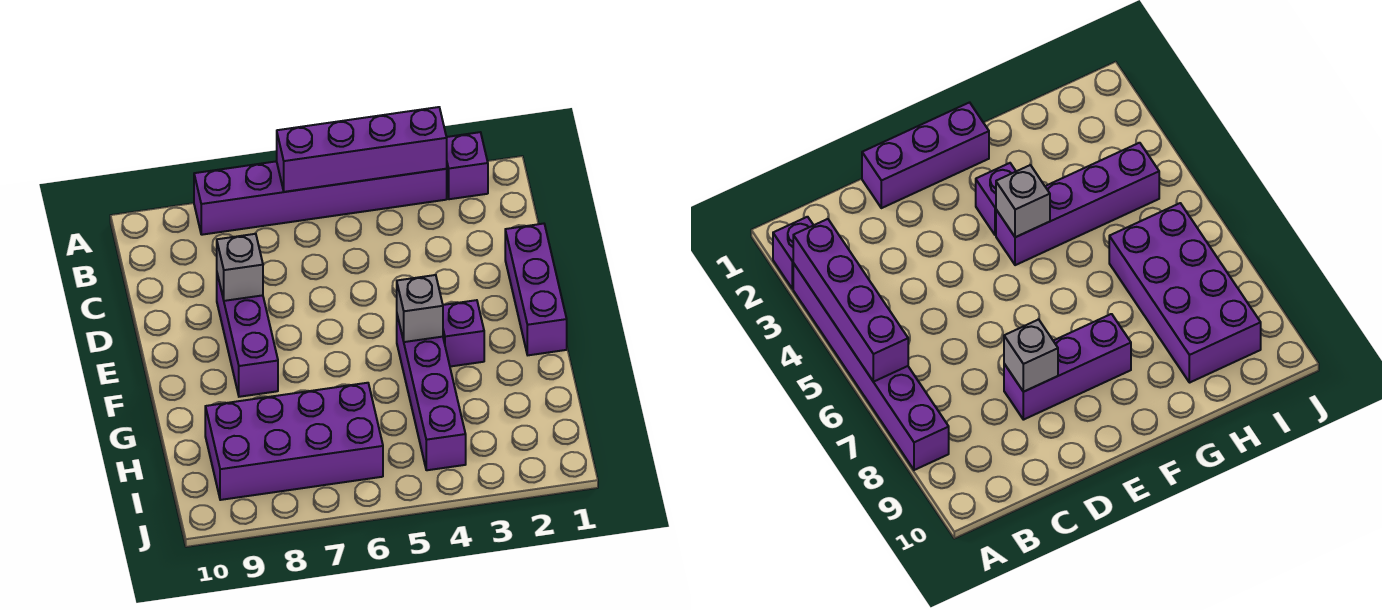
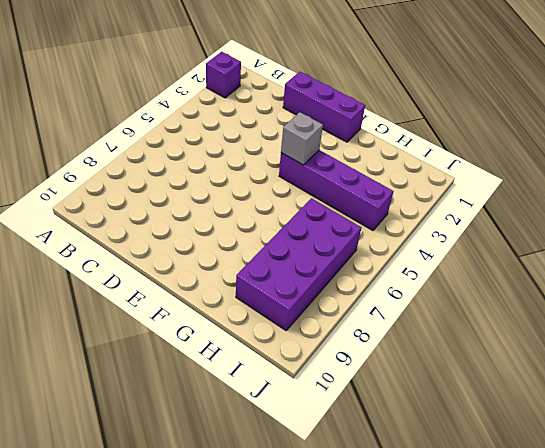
none -> purple 1x6 brick [194,161,447,235]
none -> purple 1x3 brick [217,274,278,397]

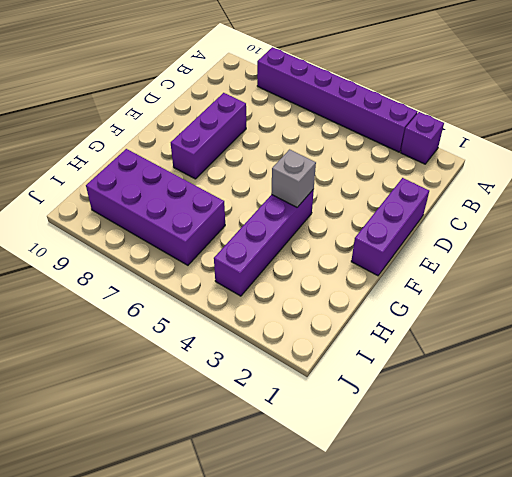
none -> purple 1x1 brick [443,300,484,367]
none -> purple 1x4 brick [277,107,447,192]

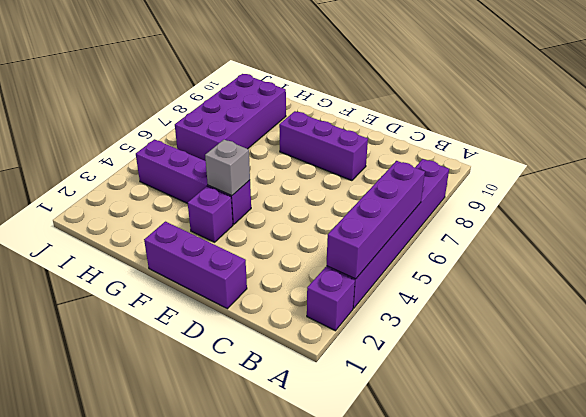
none -> grey 1x1 brick [217,234,263,301]

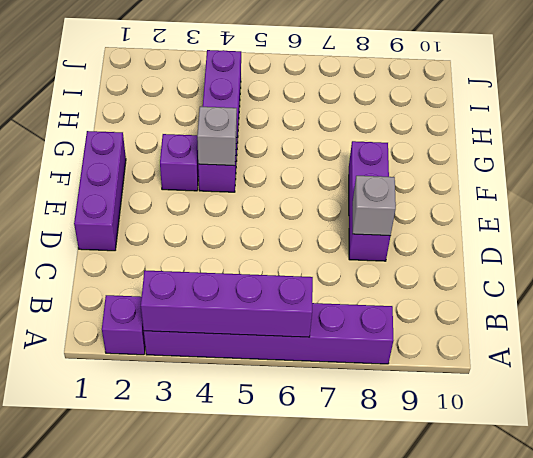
none -> purple 2x4 brick [205,383,383,500]

